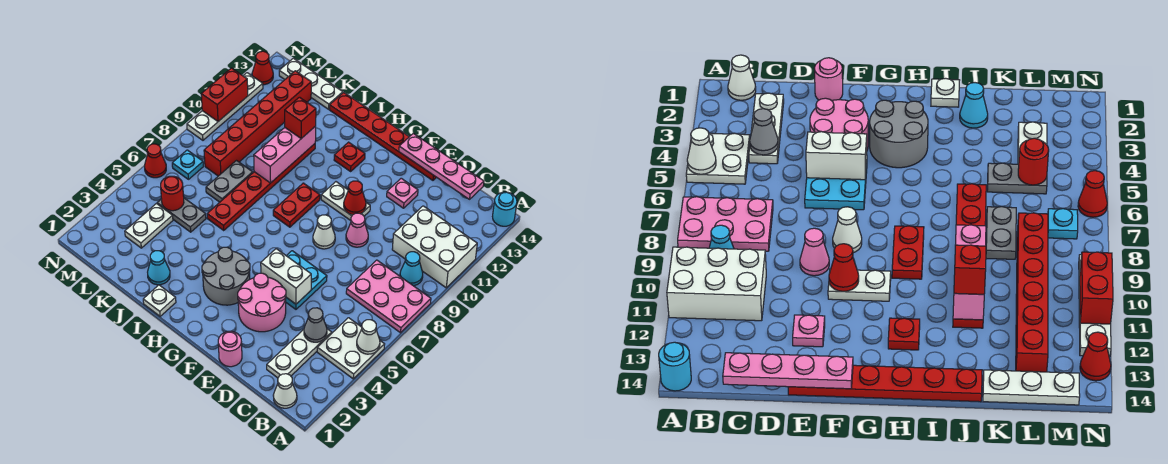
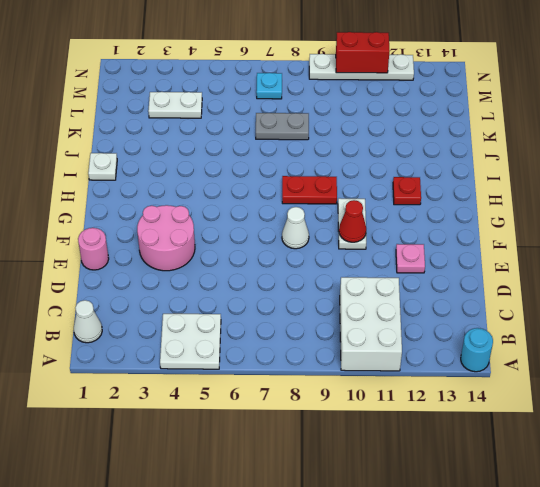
none -> pink 2x3 plate [346,260,431,333]
none -> cyan 1x1 cone [400,252,423,286]
none -> white 1x3 plate [267,329,332,378]
none -> cyan 2x2 plate [286,251,327,309]

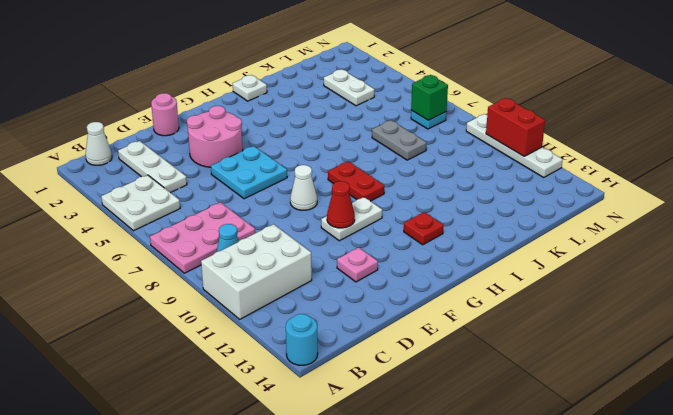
green 1x1 brick [411,75,448,120] -> none
none -> pink 1x1 cone [346,213,368,247]
none -> red 1x6 plate [330,92,436,180]
none -> grey 2x2 round brick [202,247,250,305]
none -> cyan 1x1 cone [148,251,170,285]

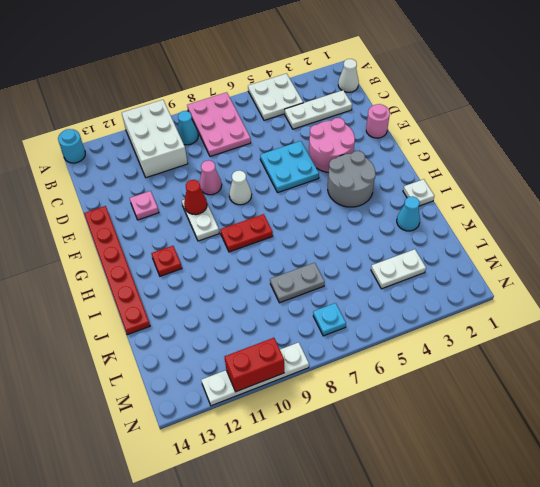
none -> red 1x6 plate [207,144,315,230]
none -> grey 1x2 plate [157,198,206,232]
none -> white 1x3 plate [279,58,343,109]
none -> red 1x6 brick [204,71,311,176]

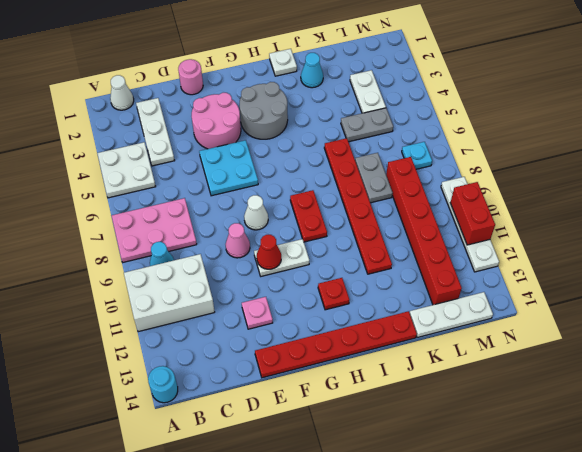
none -> red 1x1 cone [145,144,166,178]
none -> red 1x1 cone [252,51,273,85]
none -> white 1x1 cone [357,320,380,354]
none -> grey 1x1 cone [304,308,327,342]

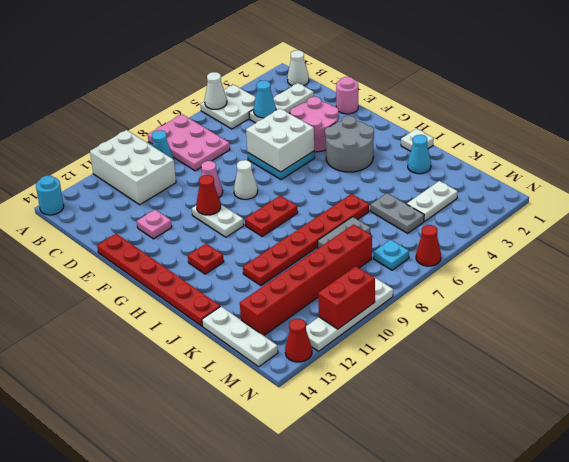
cyan 1x1 cone [254,80,276,118] -> grey 1x1 cone [304,308,327,342]
white 2x2 brick [246,109,314,172] -> white 1x2 brick [261,249,311,304]
none -> pink 1x4 plate [399,134,484,199]
none -> pink 1x3 brick [254,126,316,183]
none -> red 1x1 round brick [161,176,184,211]
none -> red 1x1 brick [285,97,316,138]

